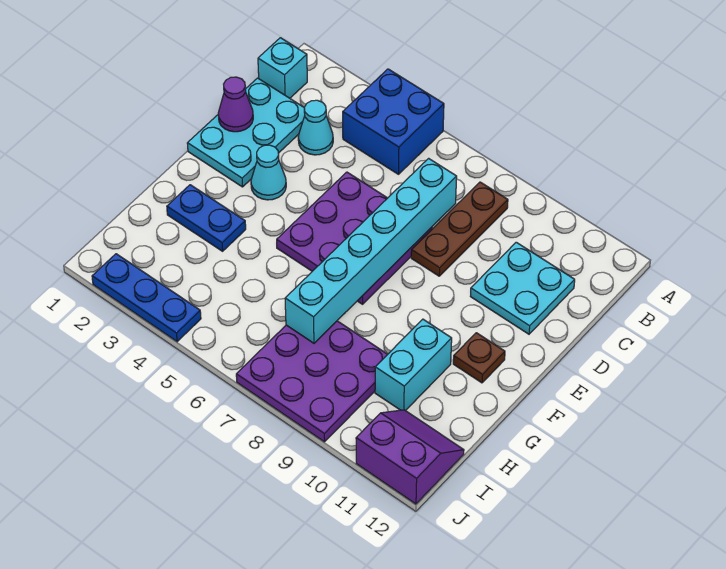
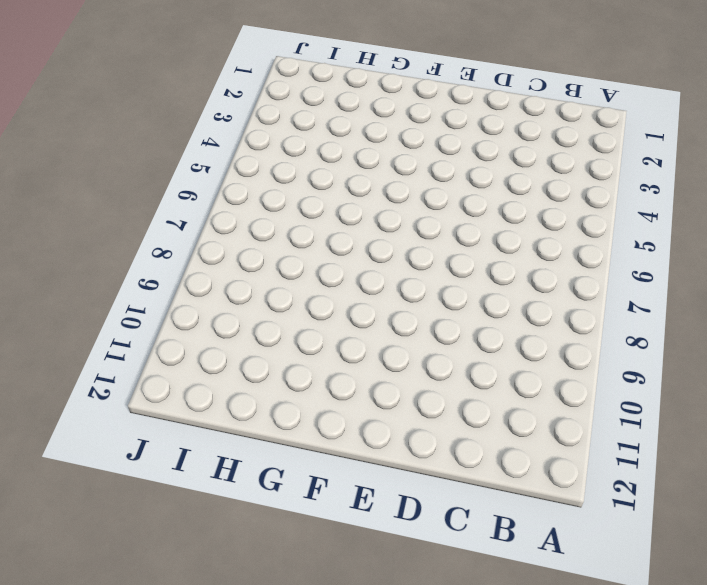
none -> blue 2x2 brick [343,69,444,174]
none -> cyan 1x1 brick [258,38,307,98]
none -> brown 1x3 plate [411,182,508,276]

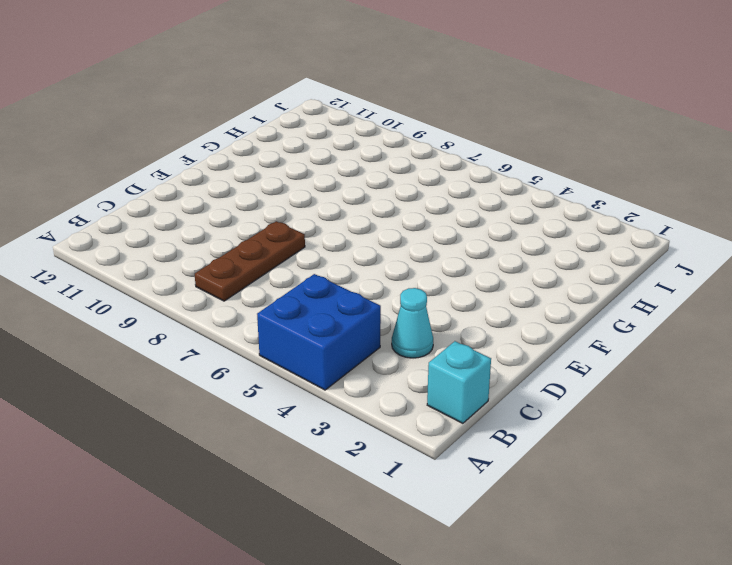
none -> cyan 2x3 plate [187,78,305,187]
none -> cyan 2x2 plate [470,242,575,334]
none -> purple 3x3 plate [277,172,432,304]

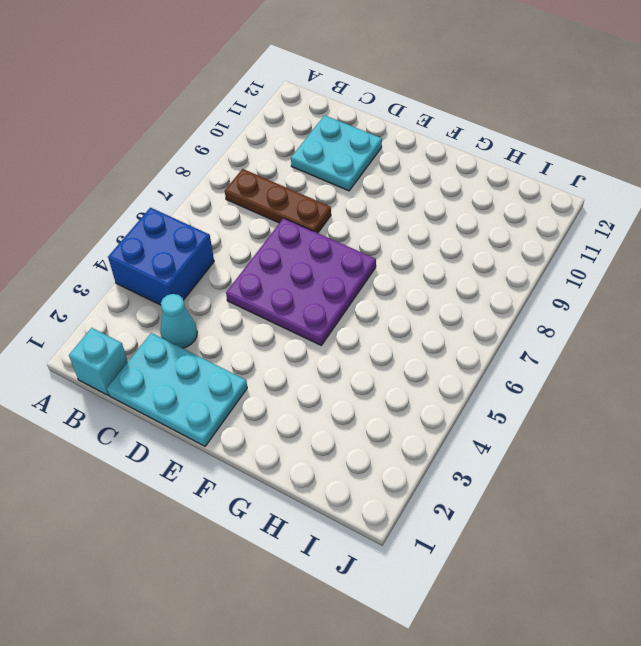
none -> cyan 1x1 cone [251,145,286,200]
none -> brown 1x1 plate [453,333,505,383]
none -> blue 1x2 plate [167,185,246,251]

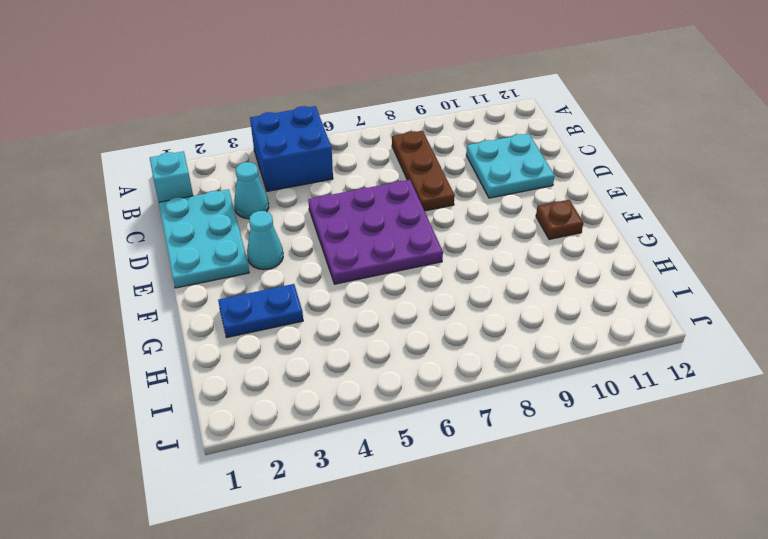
none -> cyan 1x2 brick [375,319,452,411]
none -> purple 3x3 plate [236,321,388,442]
none -> purple 2x2 slope [356,410,464,504]

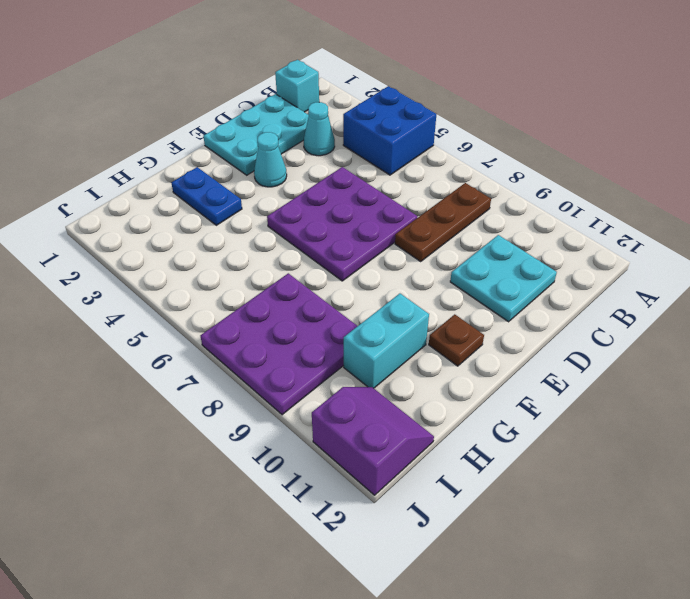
none -> blue 1x3 plate [92,254,201,342]
none -> cyan 1x6 brick [285,158,457,343]
none -> purple 1x1 cone [218,77,253,132]

